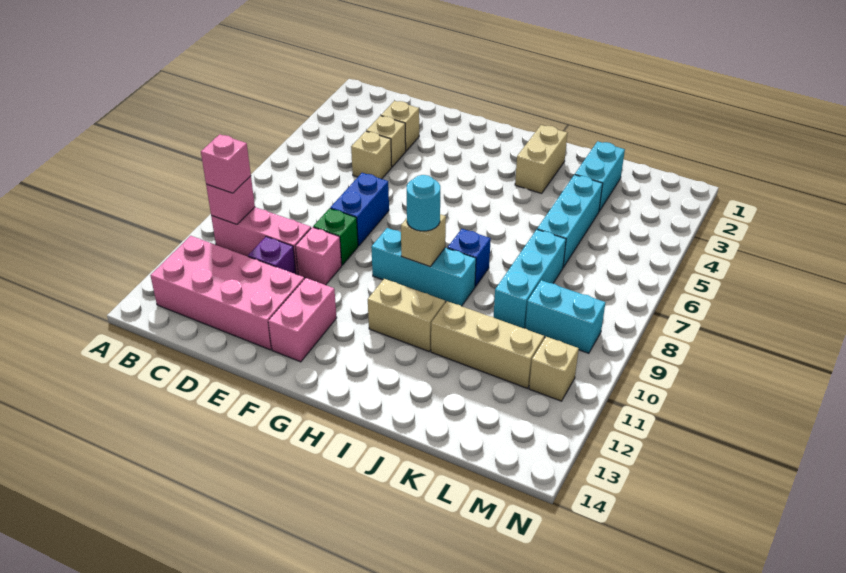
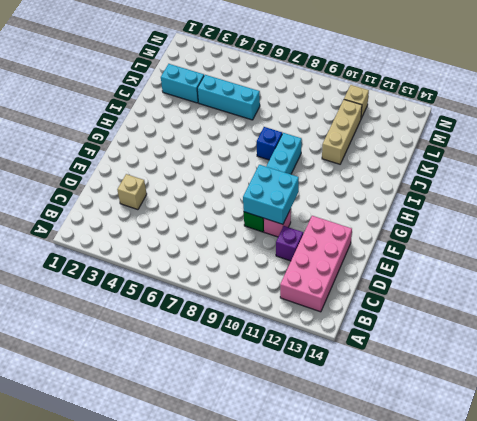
cyan 2x2 brick [243,165,299,224] -> none
none -> pink 1x3 brick [211,207,311,274]
none -> tan 1x1 brick [366,116,406,167]
none -> tan 1x1 brick [351,131,392,179]

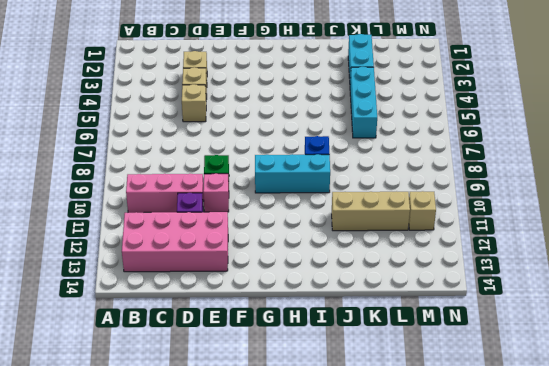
none -> blue 1x2 brick [330,173,389,246]
none -> pink 1x2 brick [268,278,337,362]
none -> tan 1x2 brick [368,279,445,352]

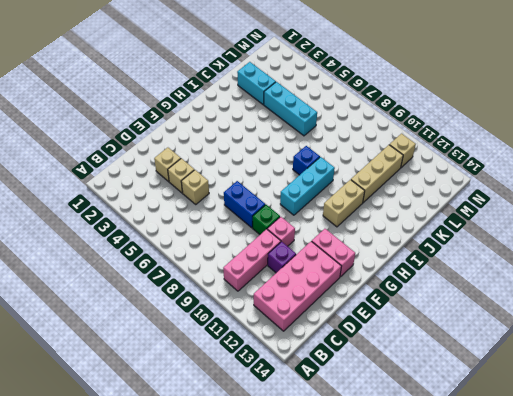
none -> tan 1x2 brick [515,125,567,194]
none -> cyan 1x3 brick [494,230,566,328]
none -> cyan 1x2 brick [525,280,605,353]

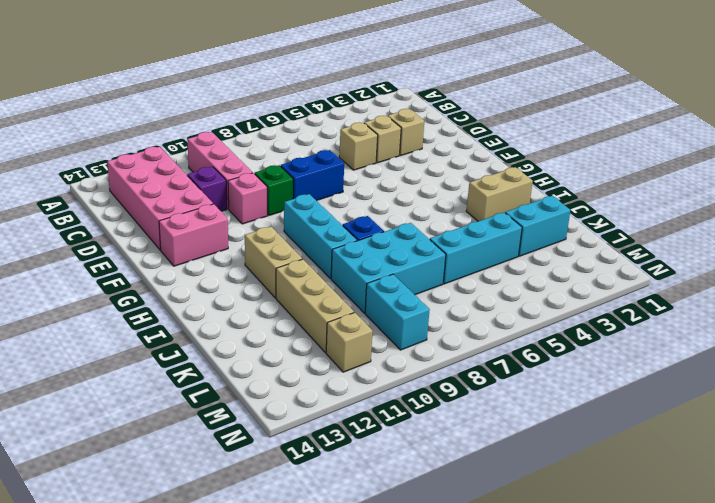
cyan 2x3 brick [331,223,446,313] -> cyan 1x3 brick [494,230,566,328]
none -> pink 1x1 brick [206,176,255,224]
none -> tan 1x1 brick [401,214,446,267]
none -> pink 1x1 brick [201,134,251,193]

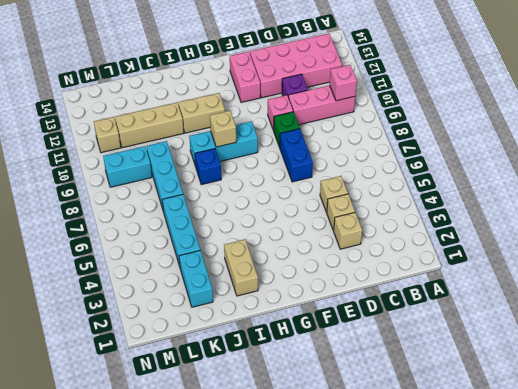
none -> pink 1x1 brick [201,134,251,193]
none -> cyan 1x1 round brick [407,175,440,231]

